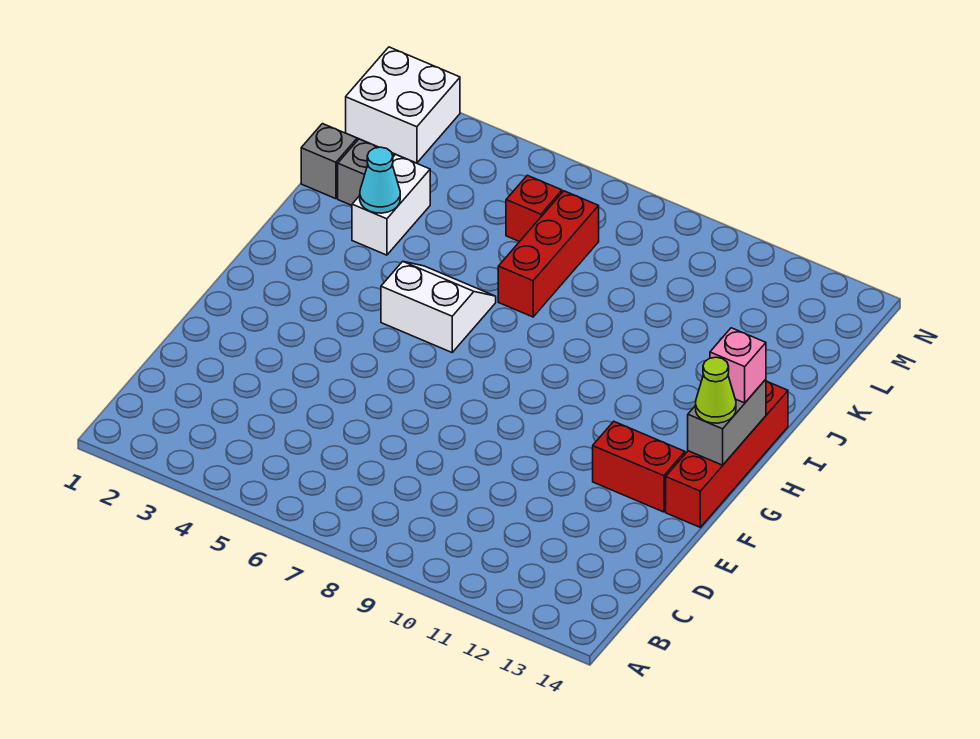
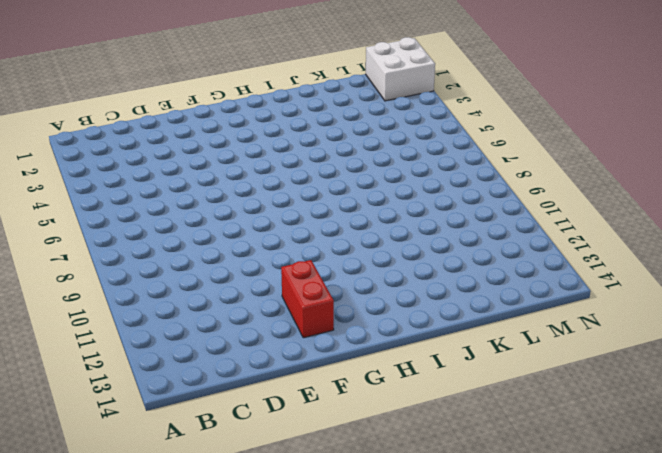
none -> red 1x4 brick [666,381,788,527]
none -> white 2x2 slope [381,261,496,352]
none -> white 1x2 brick [352,154,430,255]

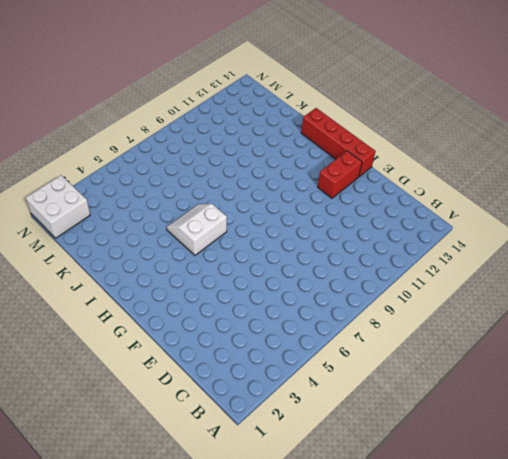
none -> white 1x2 brick [352,154,430,255]
none -> red 1x3 brick [498,191,599,317]
none -> grey 1x1 brick [301,124,357,199]

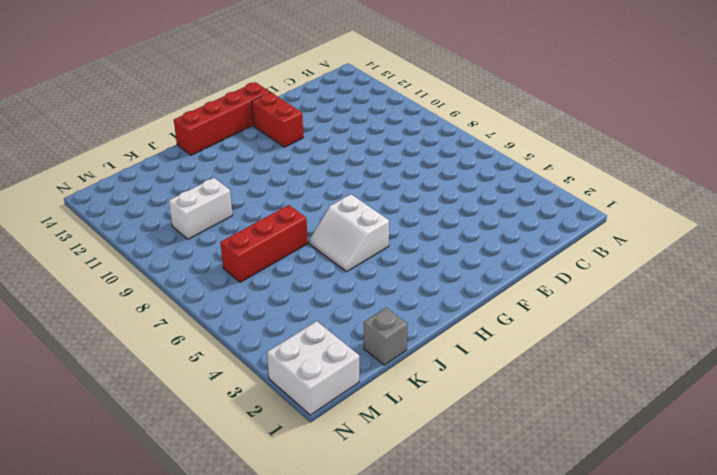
white 1x2 brick [169,178,232,239] -> white 1x2 brick moved to [352,154,430,255]
none -> grey 1x1 brick [338,139,394,205]
none -> red 1x1 brick [506,175,562,242]
none -> grey 1x2 brick [688,379,766,465]

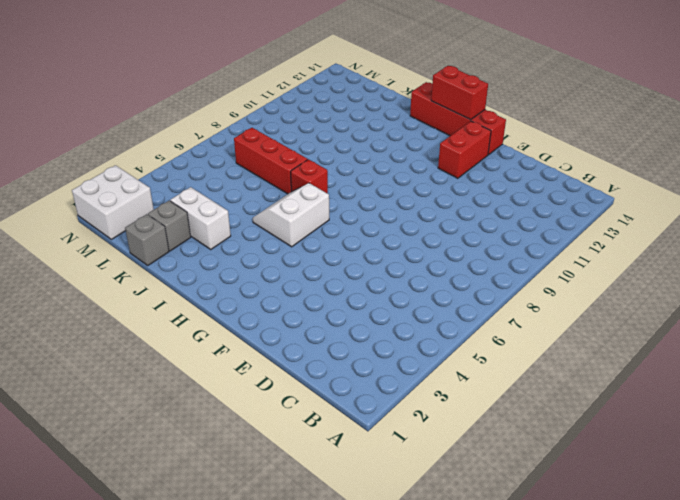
red 1x2 brick [431,66,488,120] -> grey 1x2 brick [688,379,766,465]
red 1x1 brick [291,159,328,193] -> red 1x1 brick moved to [506,175,562,242]
none -> cyan 1x1 cone [360,147,400,213]
none -> lime 1x1 cone [696,357,736,423]
none -> pink 1x1 brick [710,328,766,403]

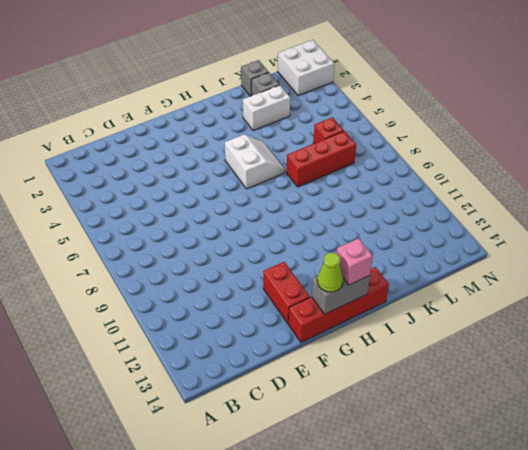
none -> cyan 1x1 cone [360,147,400,213]

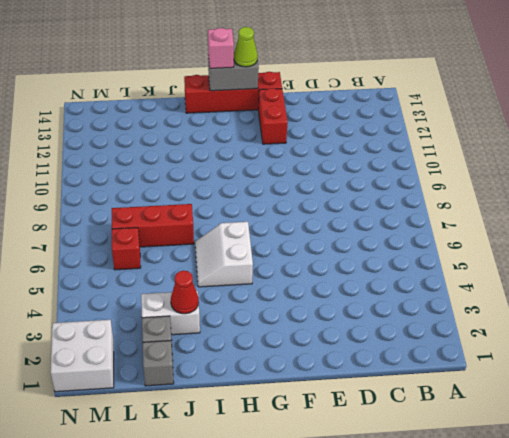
red 1x1 cone [171,270,199,314] -> cyan 1x1 cone [360,147,400,213]

